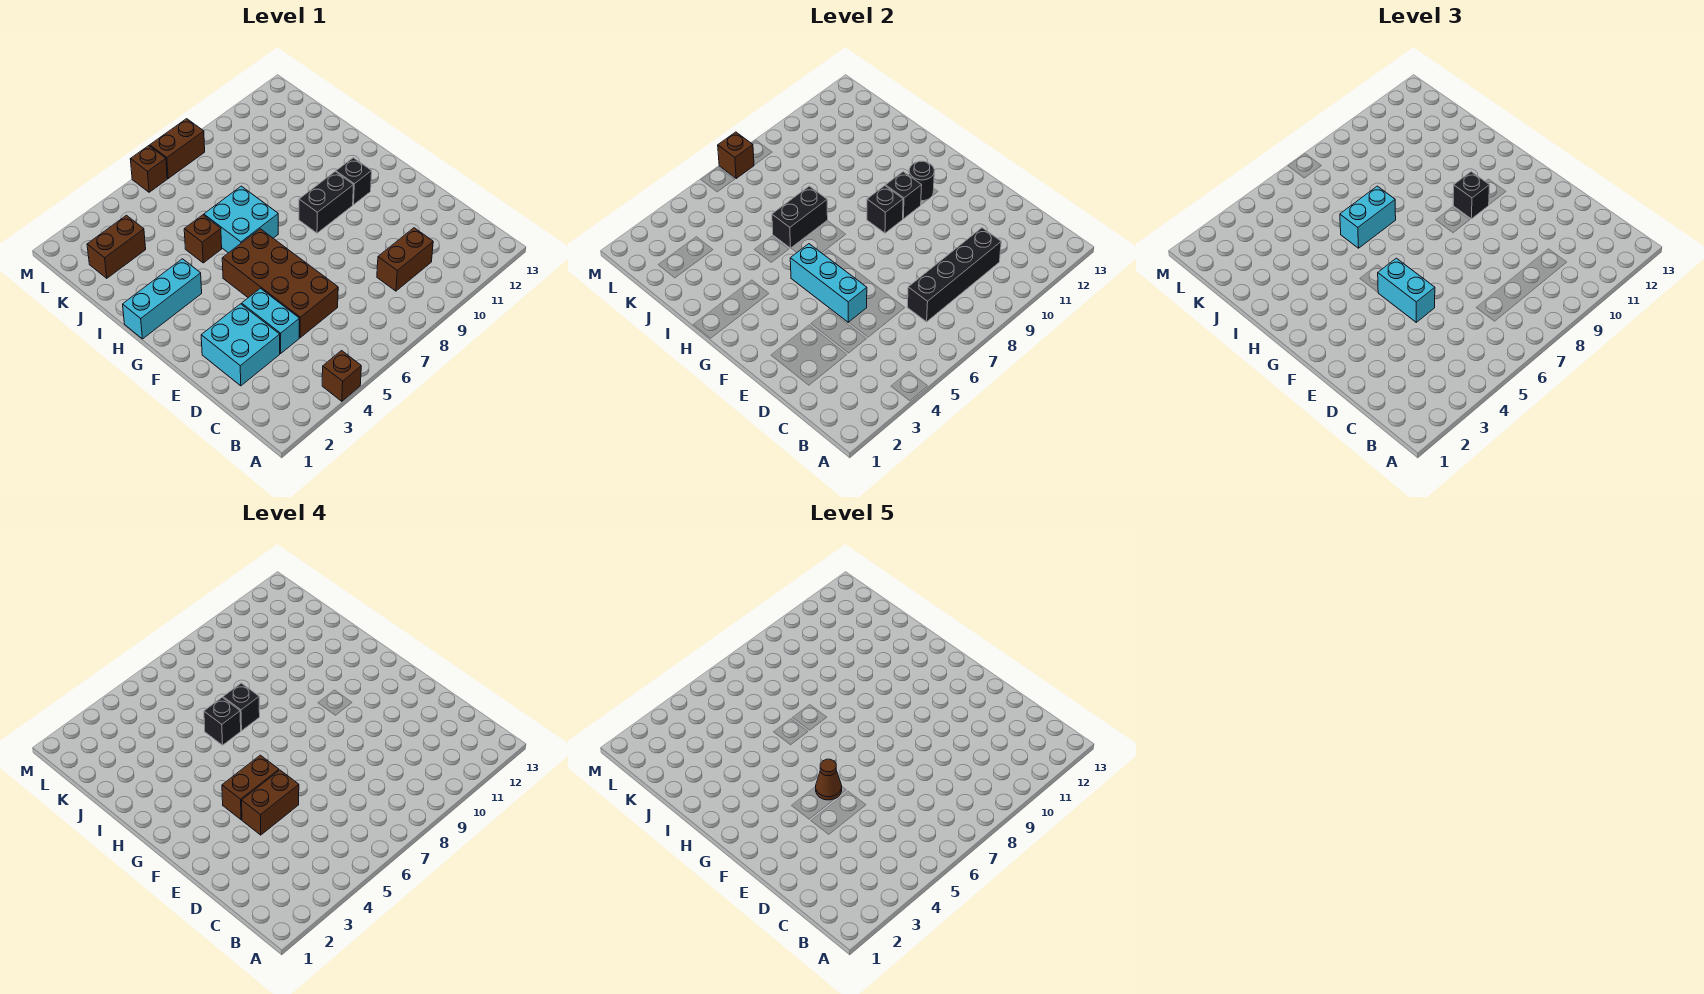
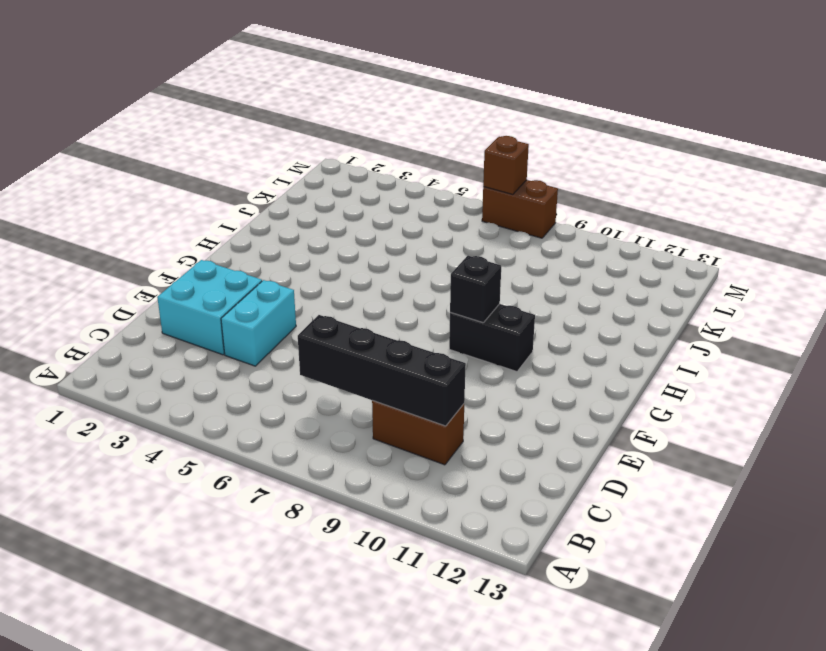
none -> brown 1x1 brick [322,351,361,401]
none -> brown 2x4 brick [222,229,338,338]
none -> black 1x1 brick [336,158,372,205]

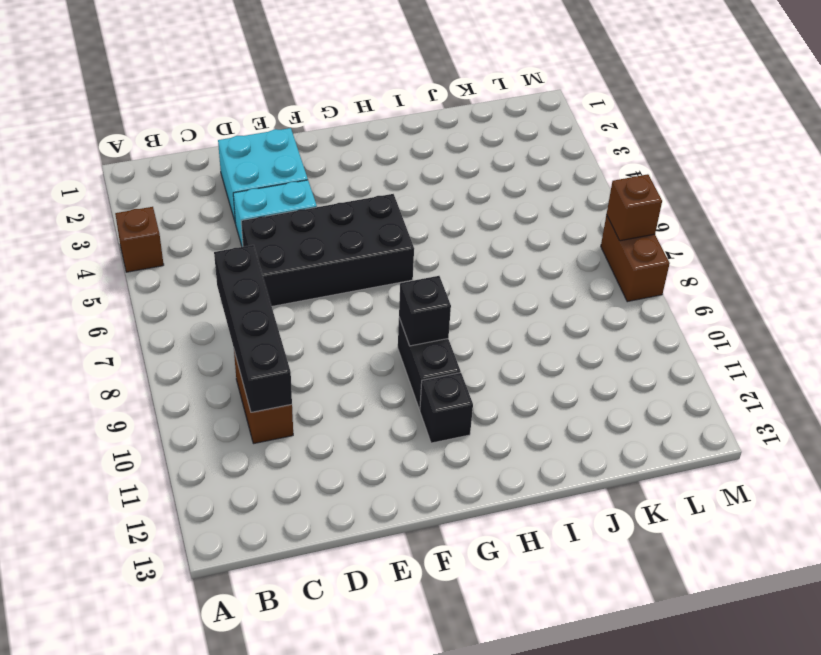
black 2x4 brick [241,194,414,306] -> brown 2x4 brick [222,229,338,338]
none -> cyan 1x3 brick [123,259,202,339]
none -> cyan 2x2 brick [204,186,278,253]
none -> brown 1x1 brick [184,215,222,263]

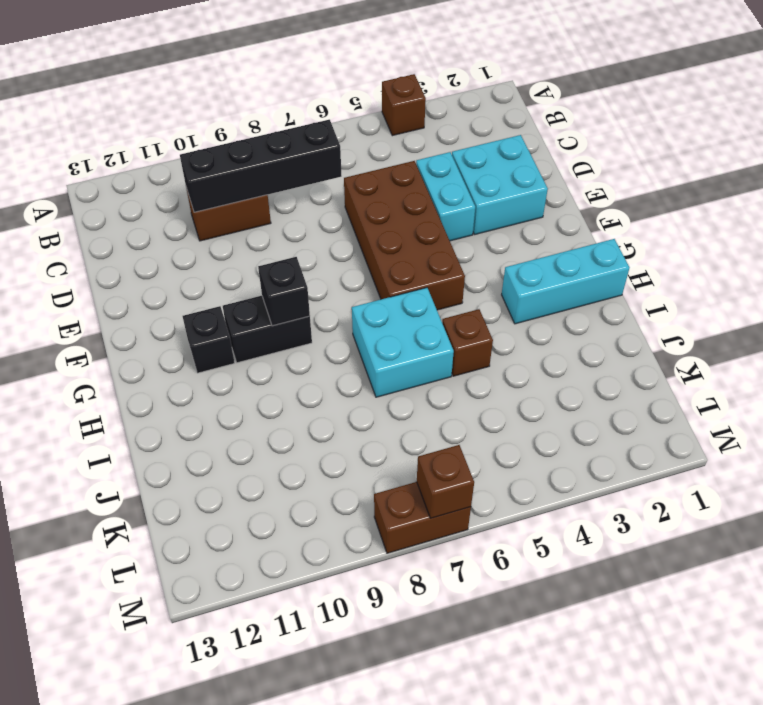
none -> brown 1x2 brick [87,215,146,278]
none -> brown 1x1 brick [130,146,167,192]
none -> cyan 1x3 brick [790,244,867,322]

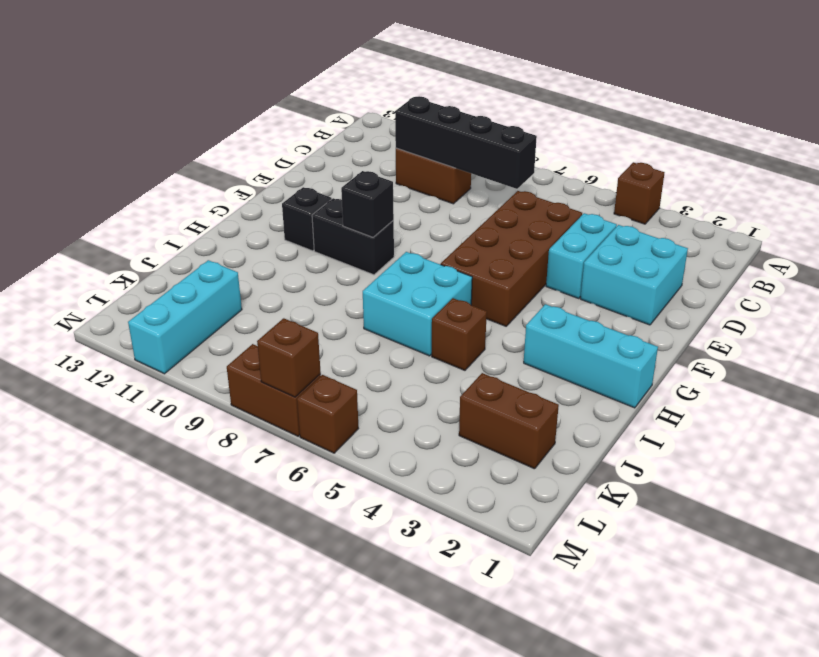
cyan 1x3 brick [128,260,242,374] -> cyan 1x3 brick moved to [790,244,867,322]
none -> black 1x1 brick [886,172,922,219]
none -> black 1x1 round brick [909,161,934,201]
none -> black 1x2 brick [772,186,828,248]

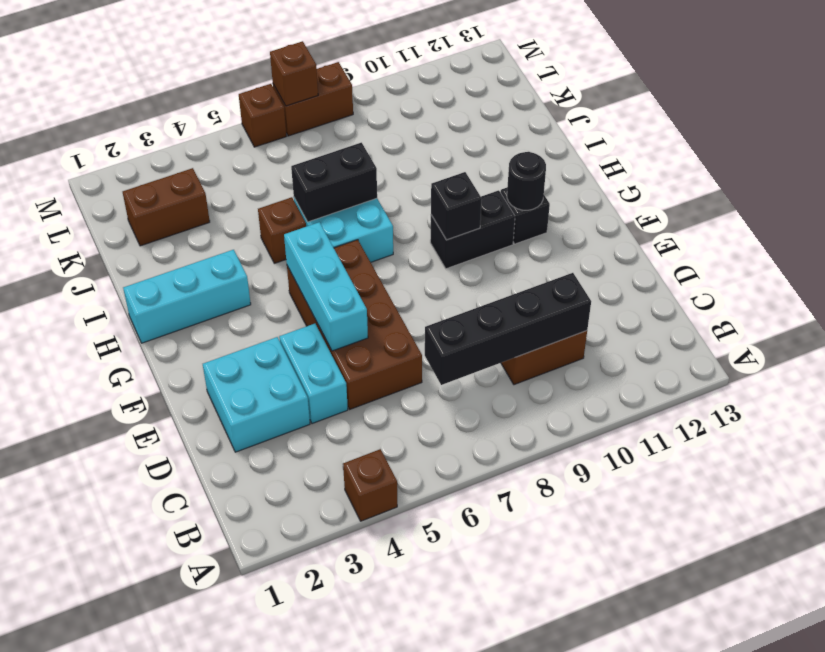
none -> black 1x1 brick [886,172,922,219]
none -> cyan 1x2 brick [1378,258,1435,322]
none -> black 1x1 brick [1453,172,1490,219]

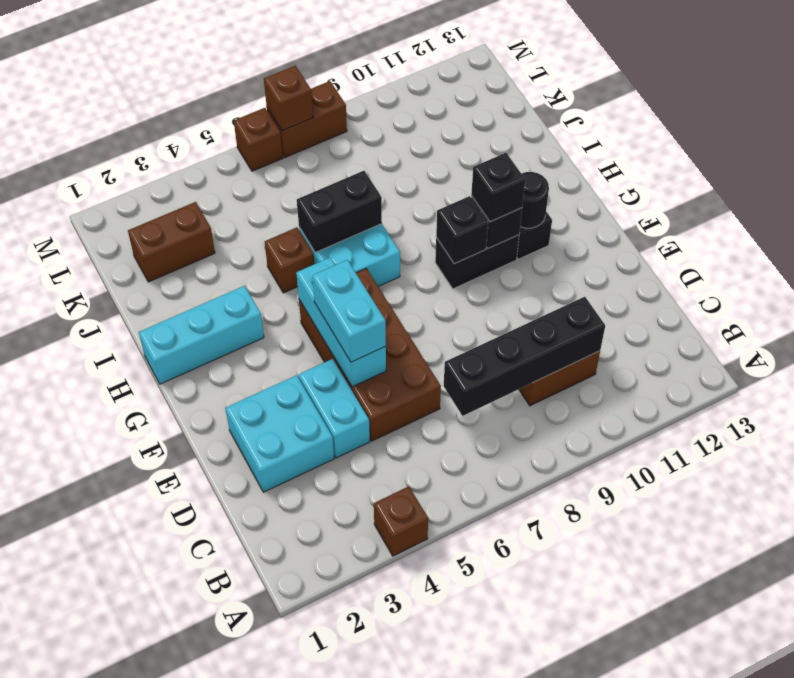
none -> cyan 1x2 brick [1340,186,1396,248]
none -> brown 1x2 brick [242,770,299,835]
none -> brown 1x2 brick [222,755,279,820]

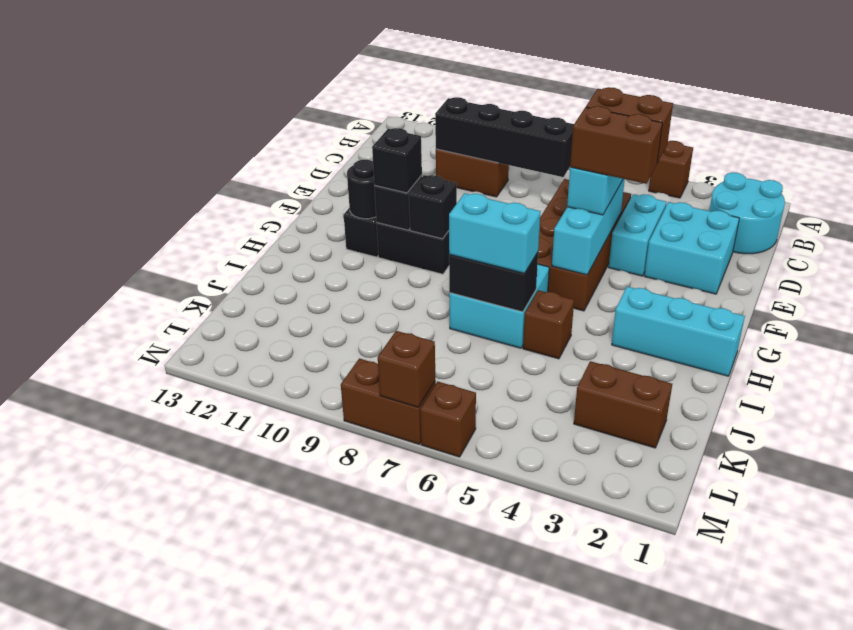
cyan 2x2 round brick [709,172,785,254] -> none
none -> black 1x1 brick [204,698,241,745]
none -> black 1x1 brick [223,683,260,731]
none -> brown 1x1 cone [816,759,842,800]

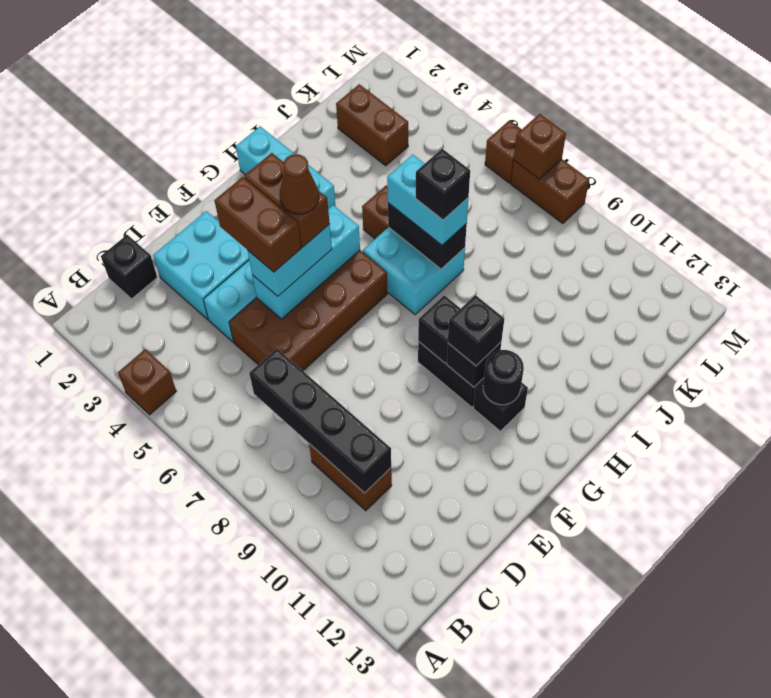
black 1x1 brick [101,235,157,299] -> black 1x1 brick moved to [204,698,241,745]

